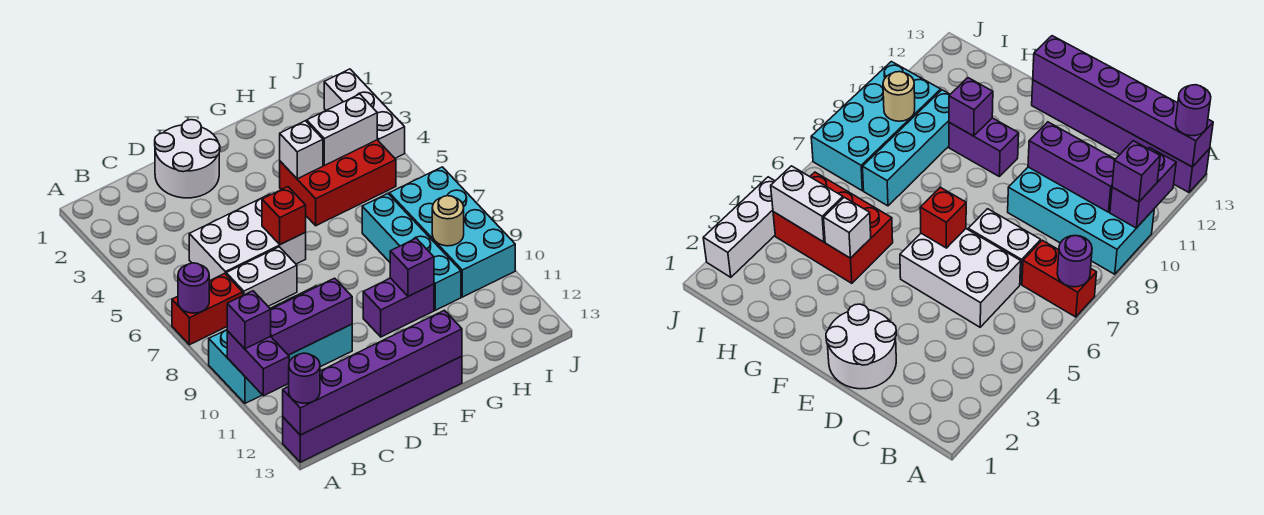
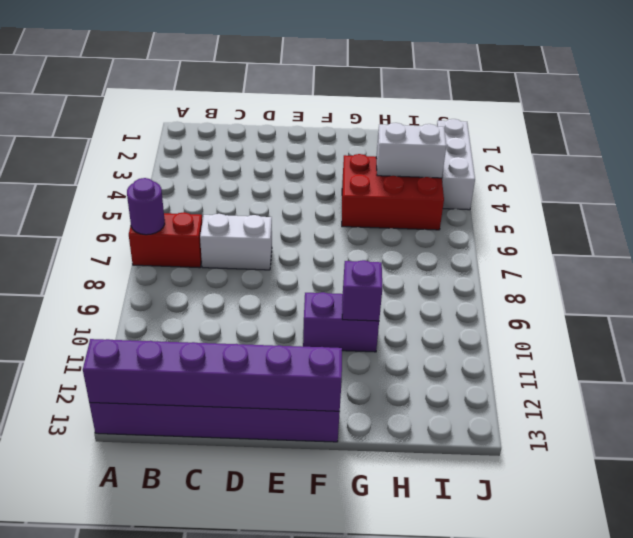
none -> cyan 2x4 brick [209,286,352,403]
none -> white 2x3 brick [189,194,306,281]
none -> white 2x2 round brick [155,120,220,198]

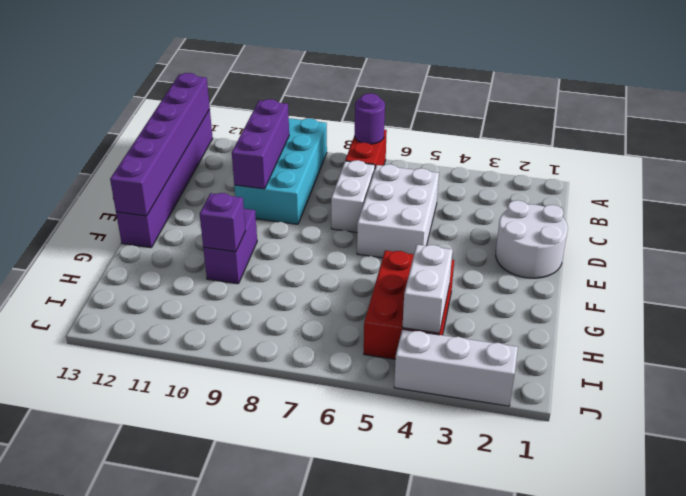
none -> cyan 1x4 brick [362,194,461,310]
none -> cyan 2x4 brick [389,167,515,297]
none -> purple 1x2 brick [227,331,289,396]

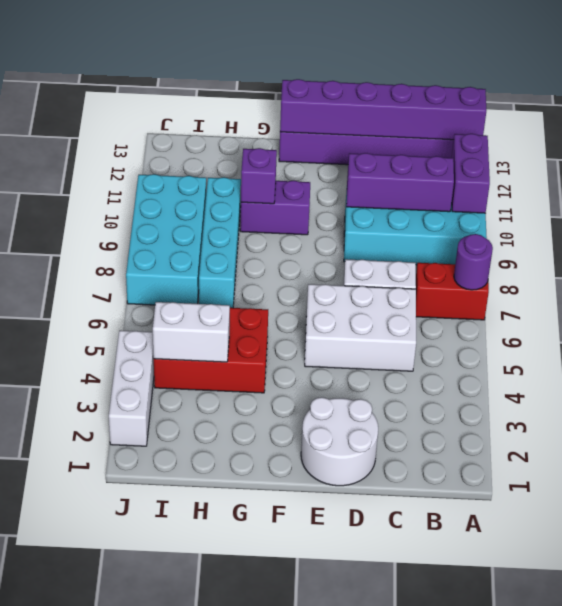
none -> red 1x1 brick [262,187,306,245]
none -> white 1x1 brick [280,121,323,179]
none -> tan 1x1 round brick [432,196,464,246]

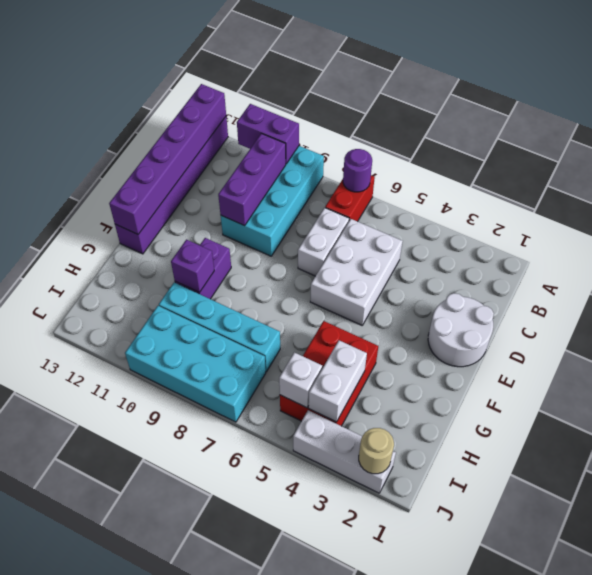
white 1x1 brick [279,352,322,408] -> white 1x1 brick moved to [280,121,323,179]
tan 1x1 round brick [359,428,394,474] -> tan 1x1 round brick moved to [432,196,464,246]
none -> red 1x1 brick [262,187,306,245]
none -> purple 1x1 brick [227,291,271,349]
none -> purple 1x1 round brick [289,353,320,403]

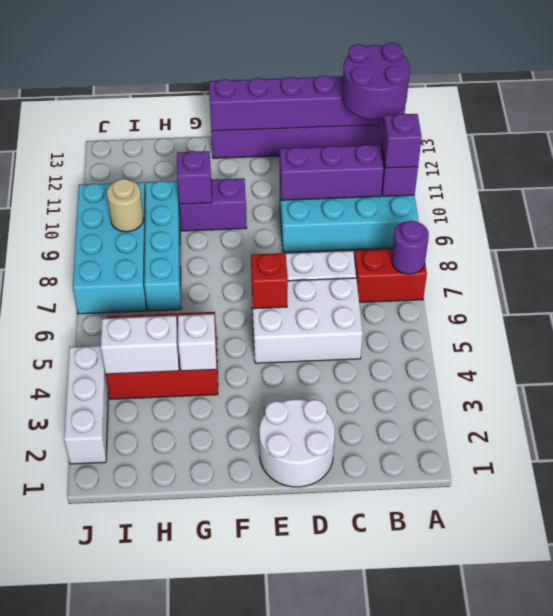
purple 2x2 round brick [342,43,410,120] -> purple 1x1 round brick [289,353,320,403]

